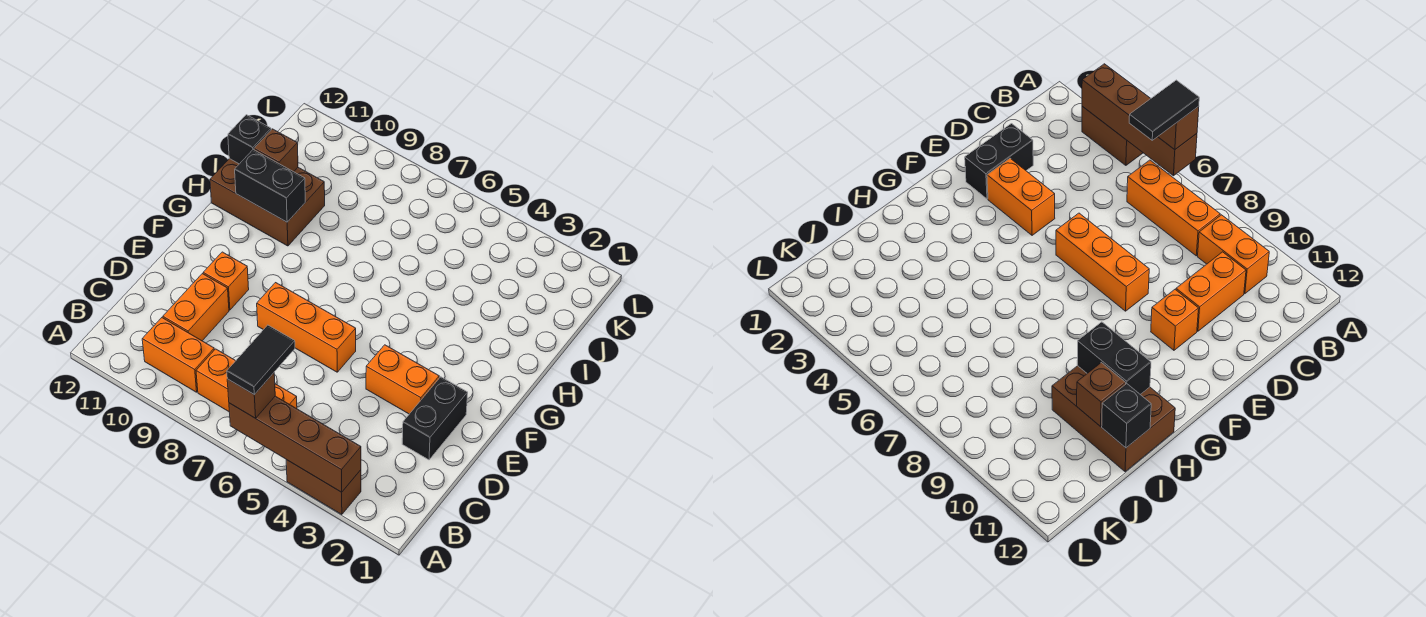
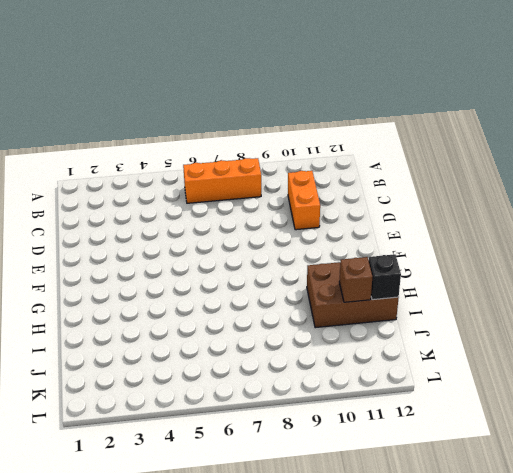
none -> brown 1x2 brick [286,460,361,515]
none -> orange 1x2 brick [142,318,214,392]
none -> black 1x2 brick [402,377,468,460]

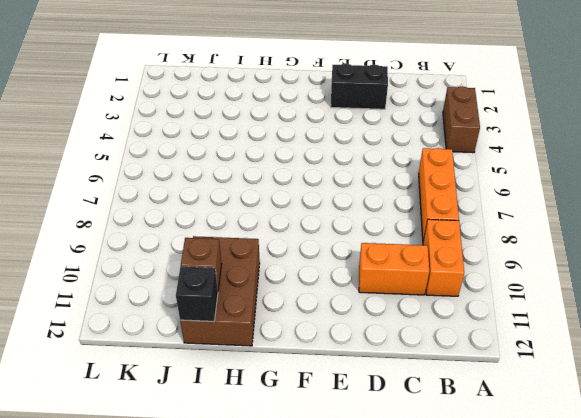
none -> orange 1x2 brick [366,345,439,414]
none -> orange 1x3 brick [257,283,356,372]
none -> orange 1x1 brick [203,252,249,310]

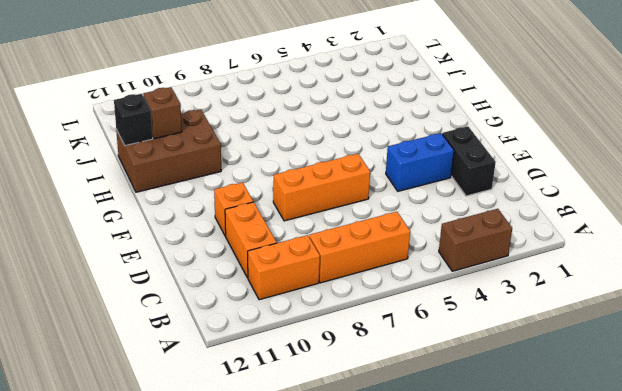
blue 1x2 brick [386,133,454,191] -> orange 1x2 brick [366,345,439,414]
none -> brown 1x4 brick [229,396,361,492]
none -> black 1x2 brick [235,150,305,222]
none -> brown 1x1 brick [227,373,275,418]

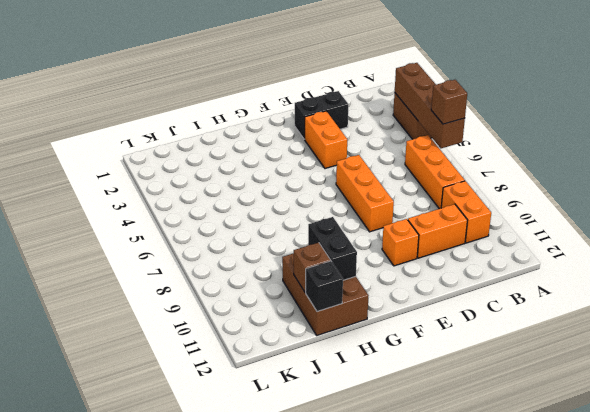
none -> black 1x2 tile [227,325,295,395]

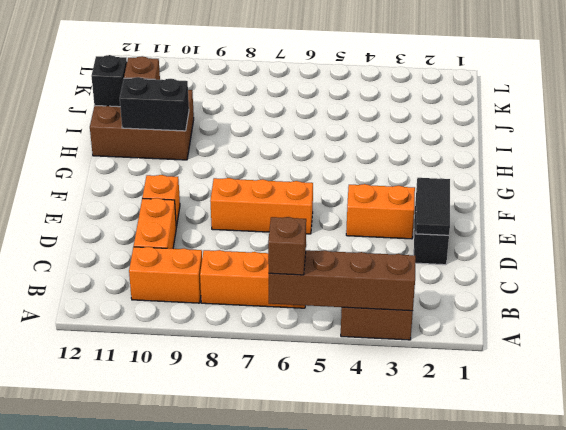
black 1x2 tile [416,178,450,235] -> black 1x2 tile moved to [227,325,295,395]

